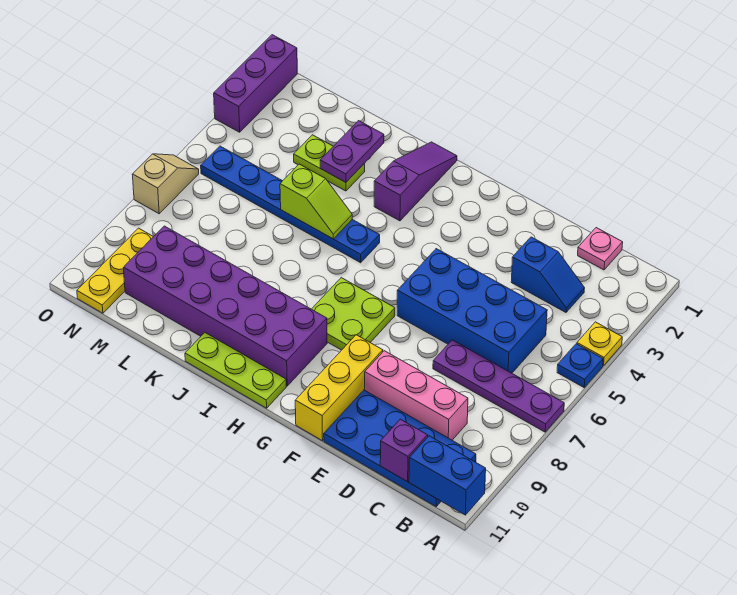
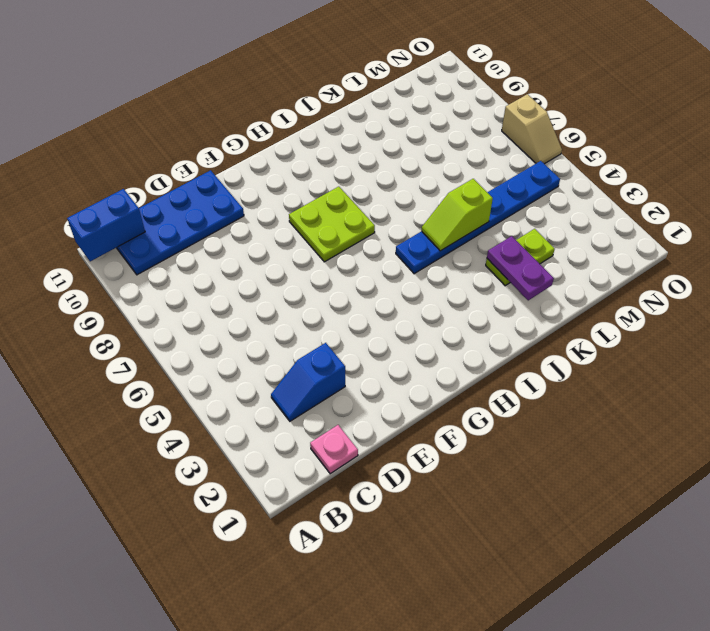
none -> yellow 1x1 plate [577,322,622,366]
none -> blue 1x1 plate [557,344,603,387]
none -> purple 1x4 plate [433,340,564,432]

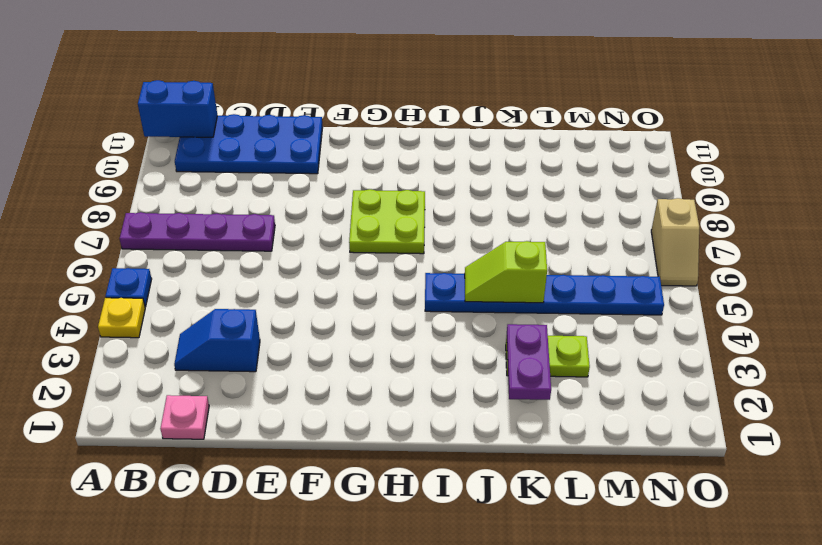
none -> blue 2x4 brick [397,249,547,373]
none -> pink 1x3 brick [365,351,468,440]
none -> yellow 1x3 brick [295,335,383,441]

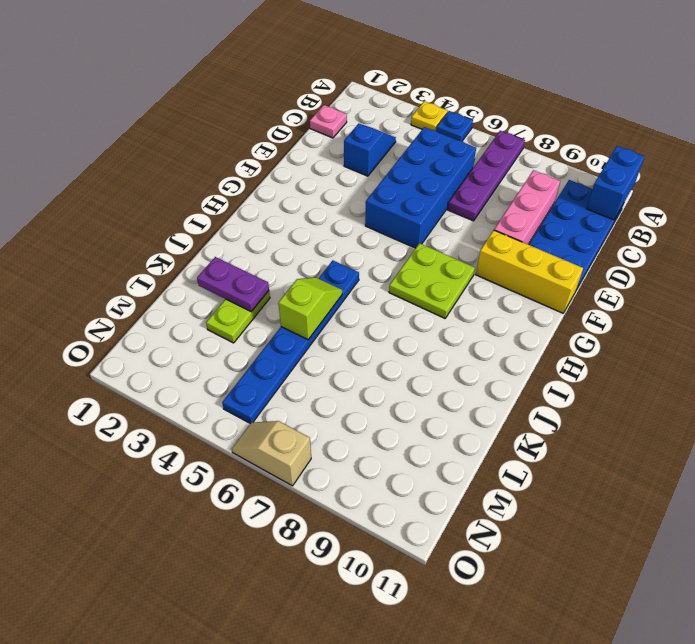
none -> purple 2x6 brick [123,226,327,386]
none -> lime 1x3 plate [185,333,286,408]
none -> purple 1x3 slope [374,142,457,221]

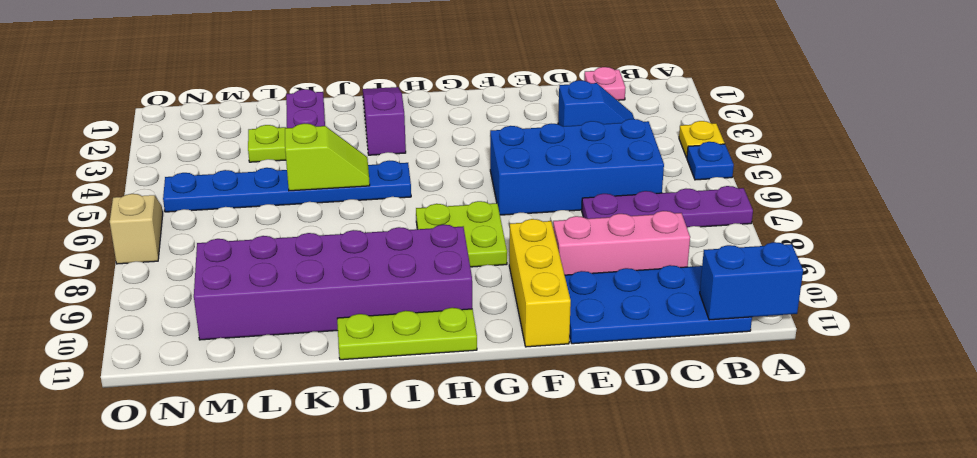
none -> yellow 1x3 plate [77,228,153,313]
none -> purple 1x3 brick [214,35,297,132]
none -> purple 1x1 brick [380,419,428,482]

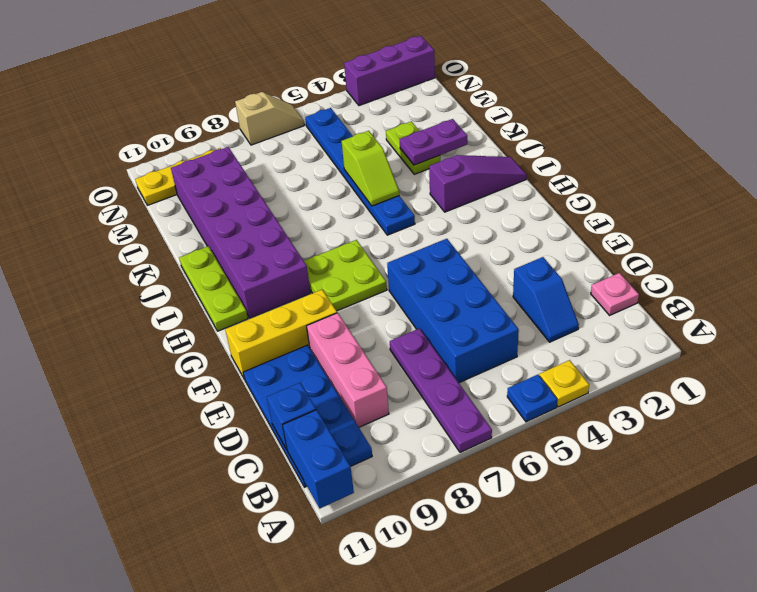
blue 1x1 brick [267,383,316,449] -> purple 1x1 brick [380,419,428,482]

